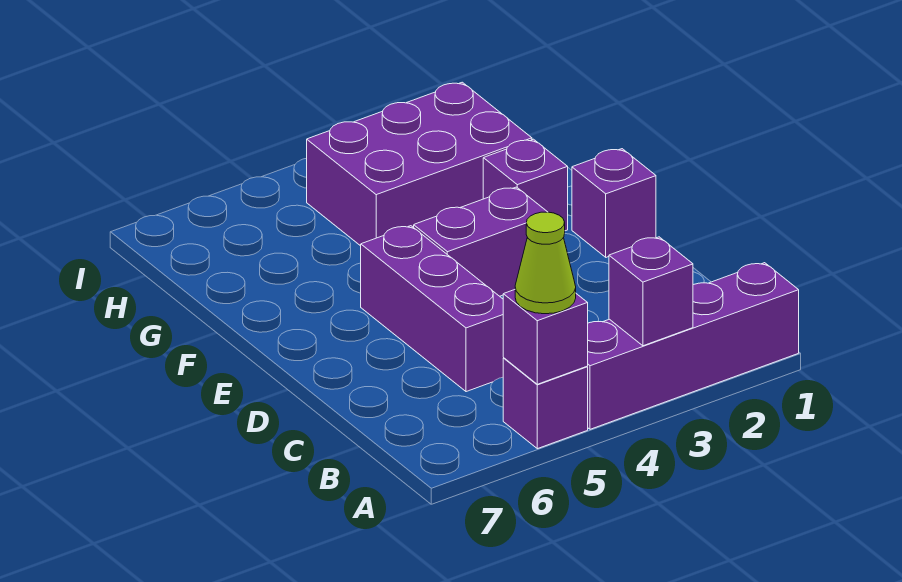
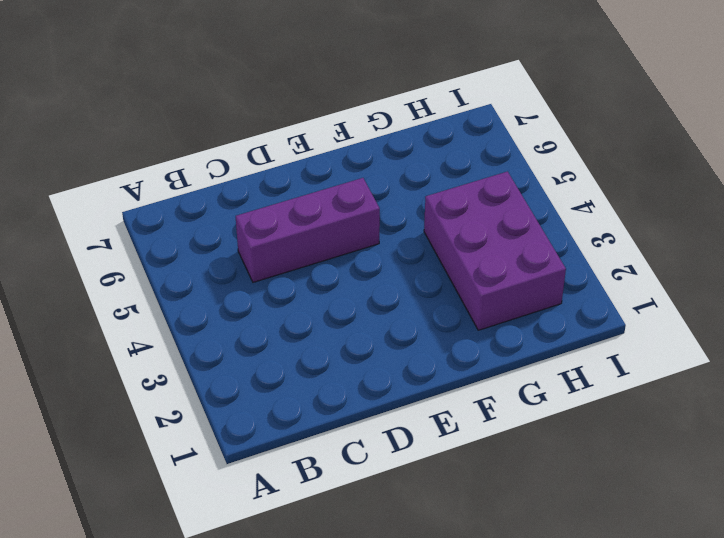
none -> purple 1x4 brick [587,263,799,429]
none -> purple 1x1 brick [503,358,588,449]

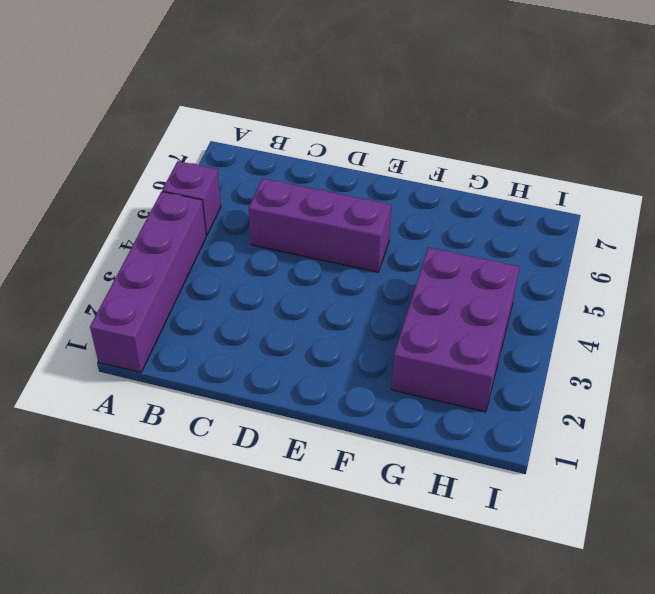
none -> purple 1x1 brick [572,149,656,257]
none -> purple 1x2 brick [414,187,547,296]

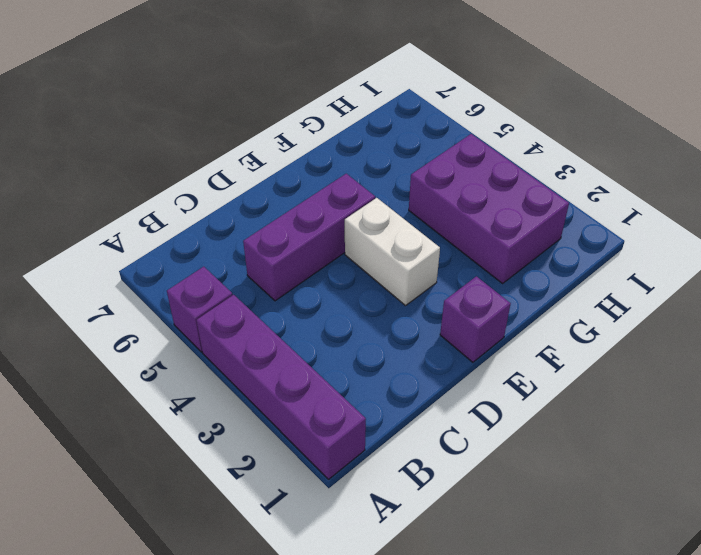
white 1x2 brick [345,198,440,306] -> purple 1x2 brick [414,187,547,296]
none -> purple 1x1 brick [483,139,568,231]
none -> purple 1x1 brick [609,237,693,346]

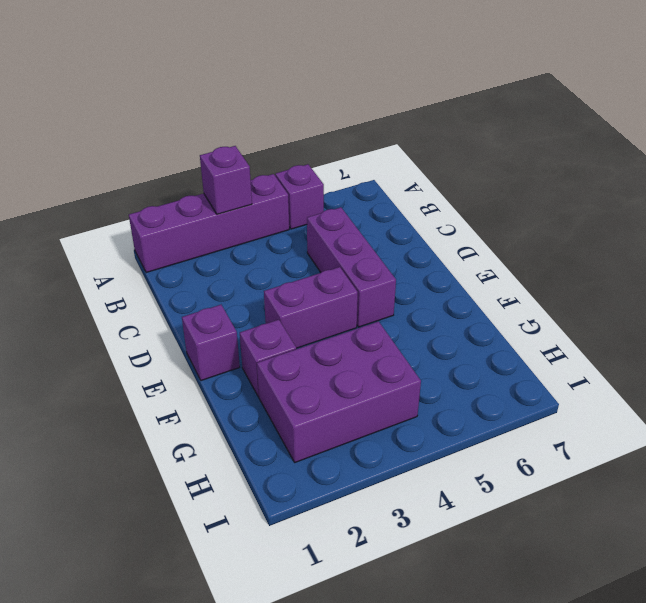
none -> purple 1x1 brick [503,290,588,384]
none -> lime 1x1 cone [515,212,576,314]

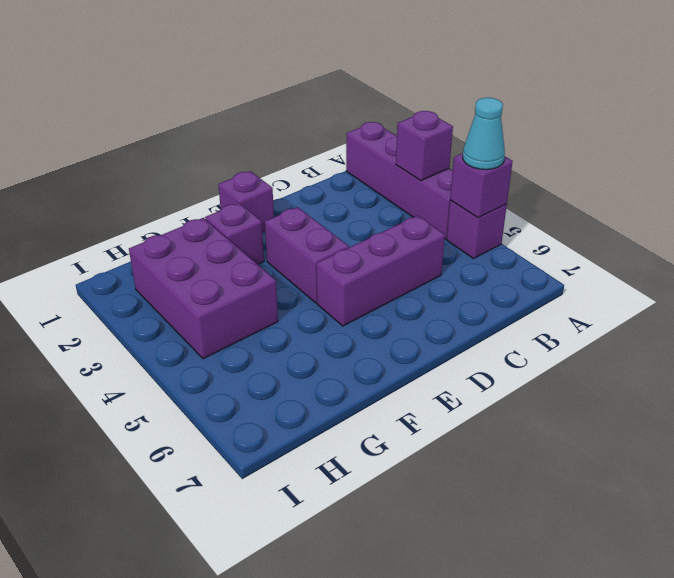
cyan 1x1 cone [463,98,505,170] -> lime 1x1 cone [515,212,576,314]

